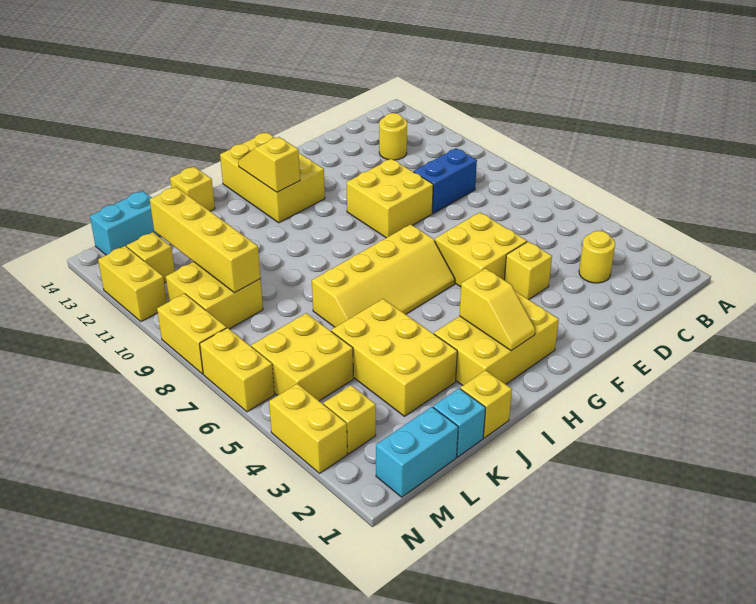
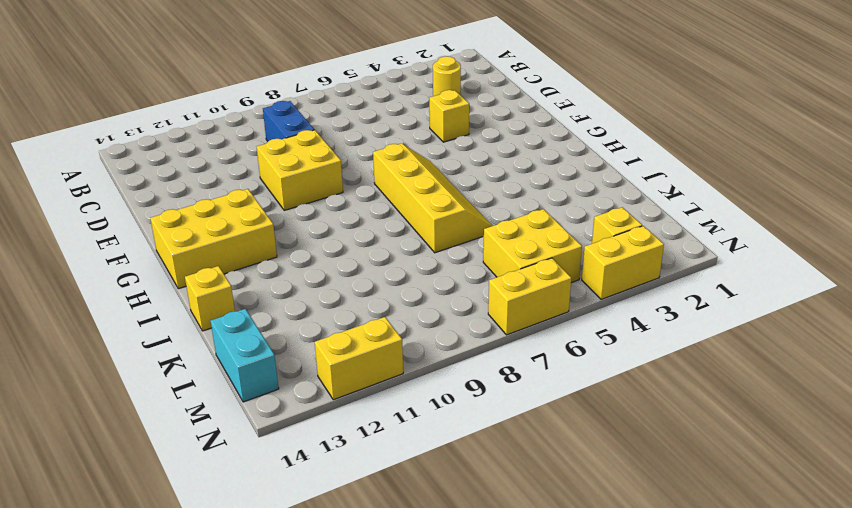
none -> yellow 1x1 round brick [379,113,407,160]
none -> yellow 2x2 brick [435,212,527,287]
none -> yellow 2x3 brick [434,291,559,385]

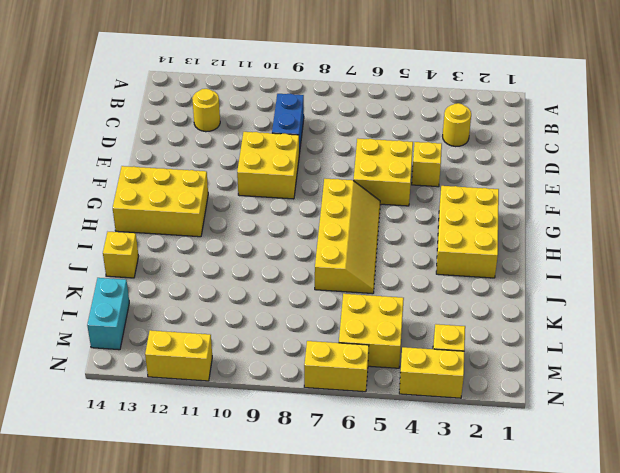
none -> yellow 1x1 brick [460,370,512,438]
none -> yellow 2x3 brick [331,299,457,416]
none -> cyan 1x1 brick [433,388,485,457]

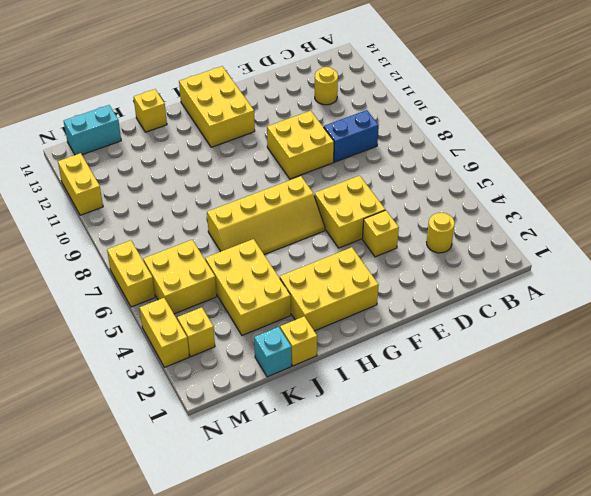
none -> cyan 1x2 brick [376,407,458,497]
none -> yellow 2x2 brick [166,262,263,329]
none -> yellow 1x1 brick [127,232,175,283]

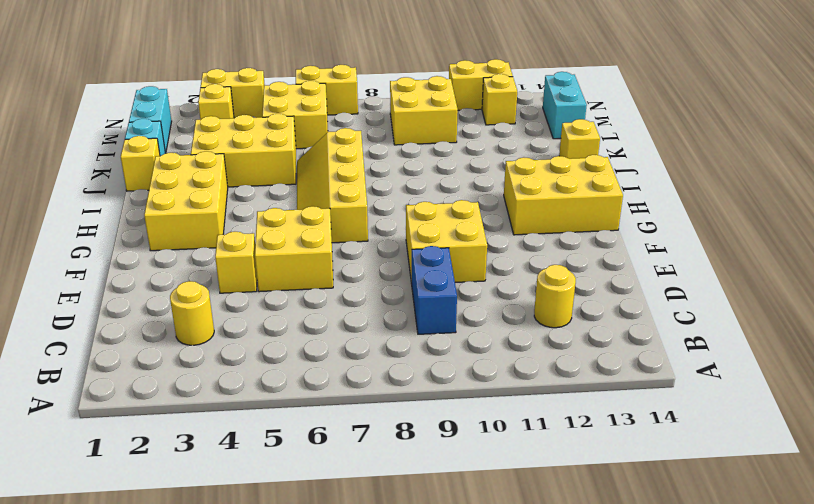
none -> yellow 1x2 brick [157,294,227,374]
none -> yellow 1x2 slope [460,268,535,351]
none -> yellow 1x2 slope [238,137,300,192]

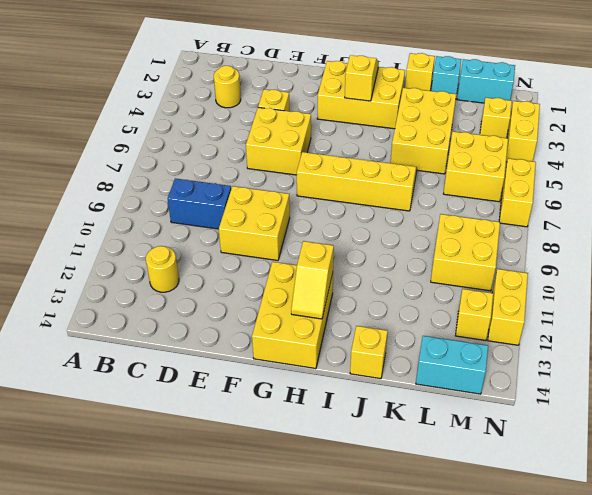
none -> yellow 1x2 brick [157,294,227,374]
none -> yellow 1x4 brick [150,187,260,293]

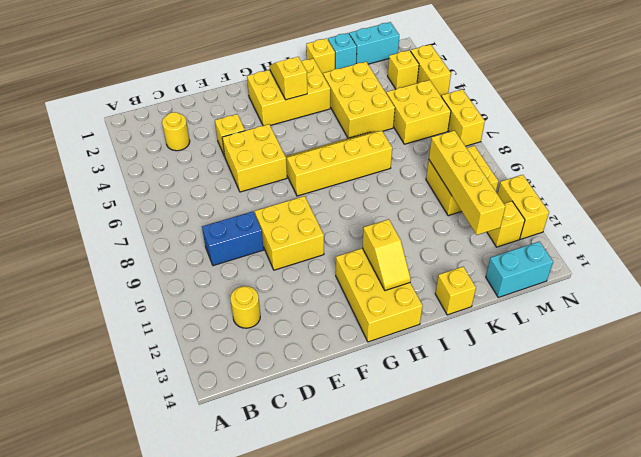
none -> yellow 1x2 brick [157,294,227,374]

